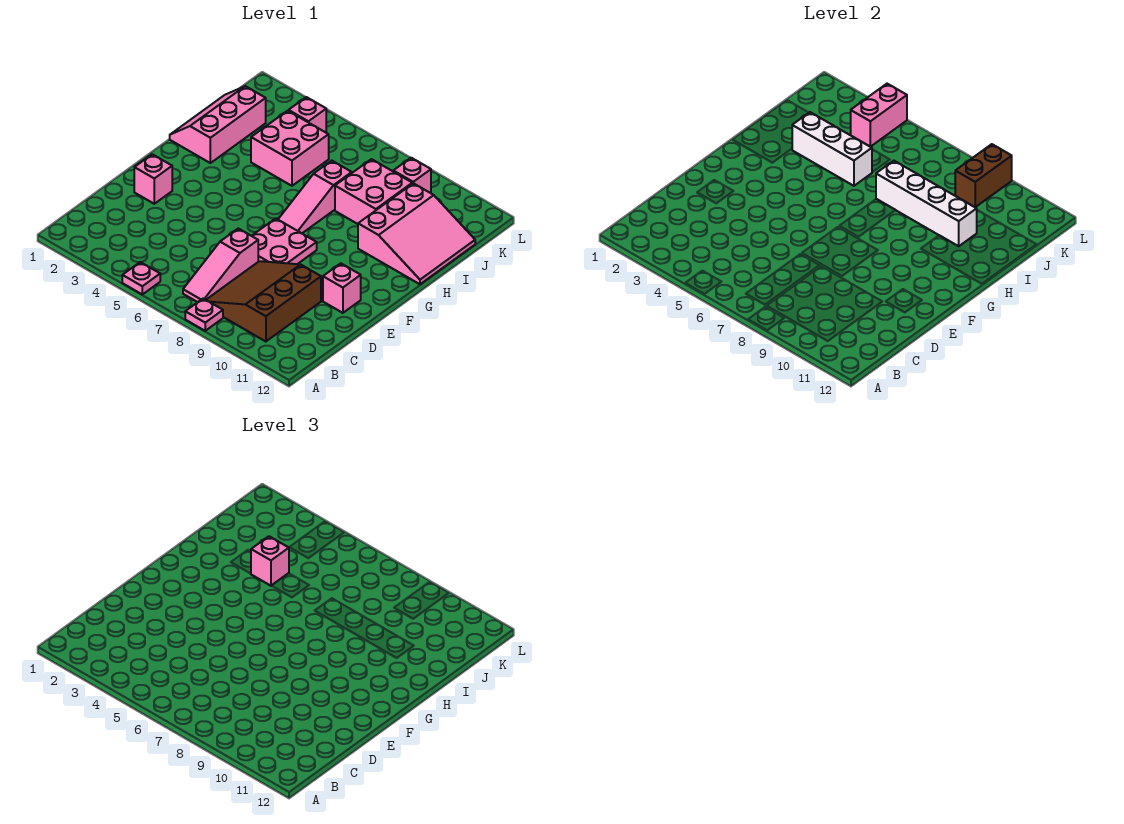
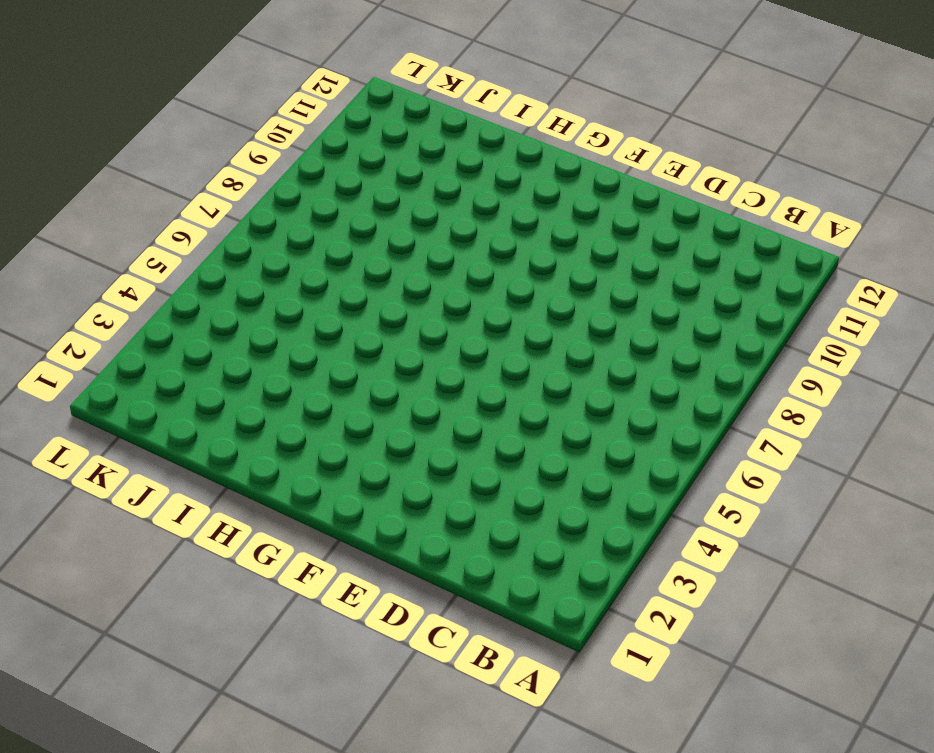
none -> pink 1x1 plate [122,262,160,294]
none -> pink 1x1 plate [185,299,223,331]
none -> pink 1x3 slope [183,228,258,302]

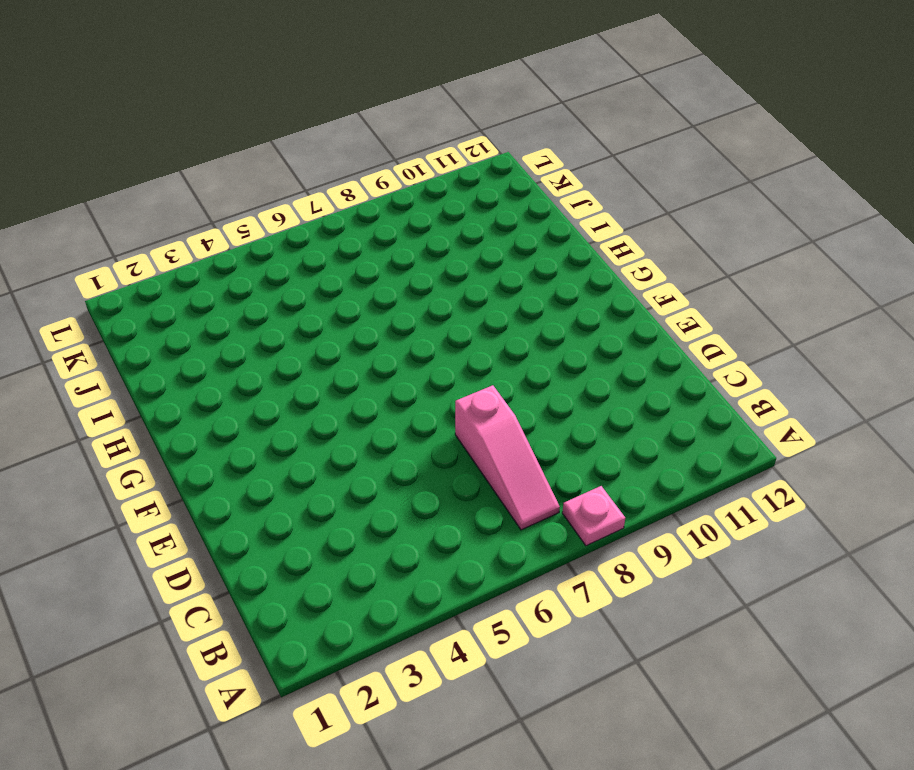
none -> pink 1x1 plate [122,262,160,294]
none -> brown 3x3 slope [206,261,321,342]
none -> pink 1x1 brick [134,154,172,204]

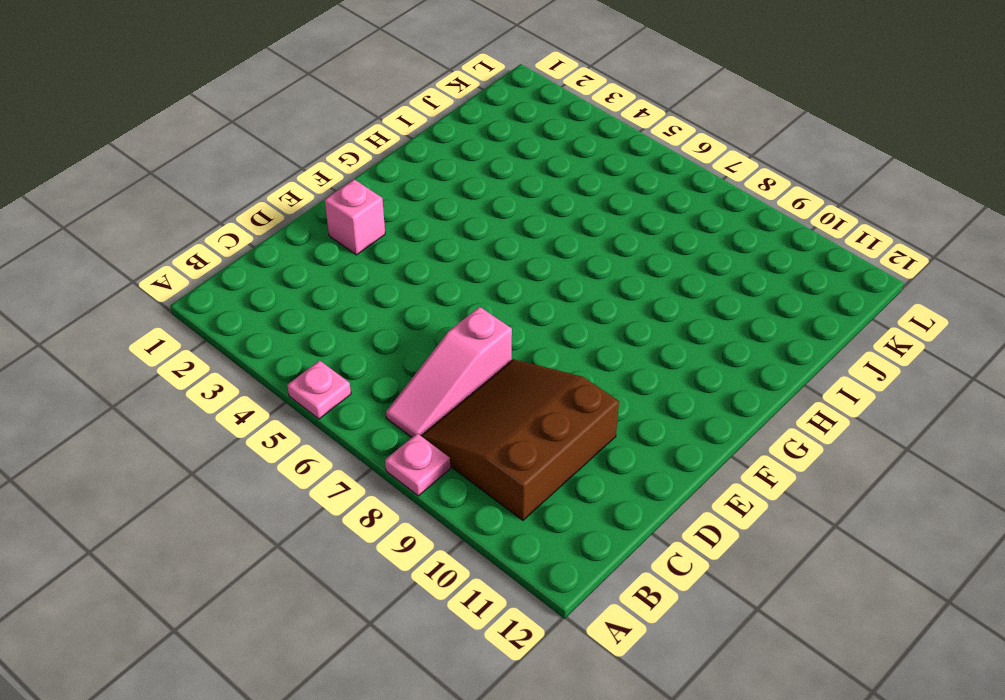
none -> pink 2x2 plate [252,218,317,264]
none -> pink 1x1 brick [323,263,361,313]
none -> pink 1x3 slope [278,161,352,233]

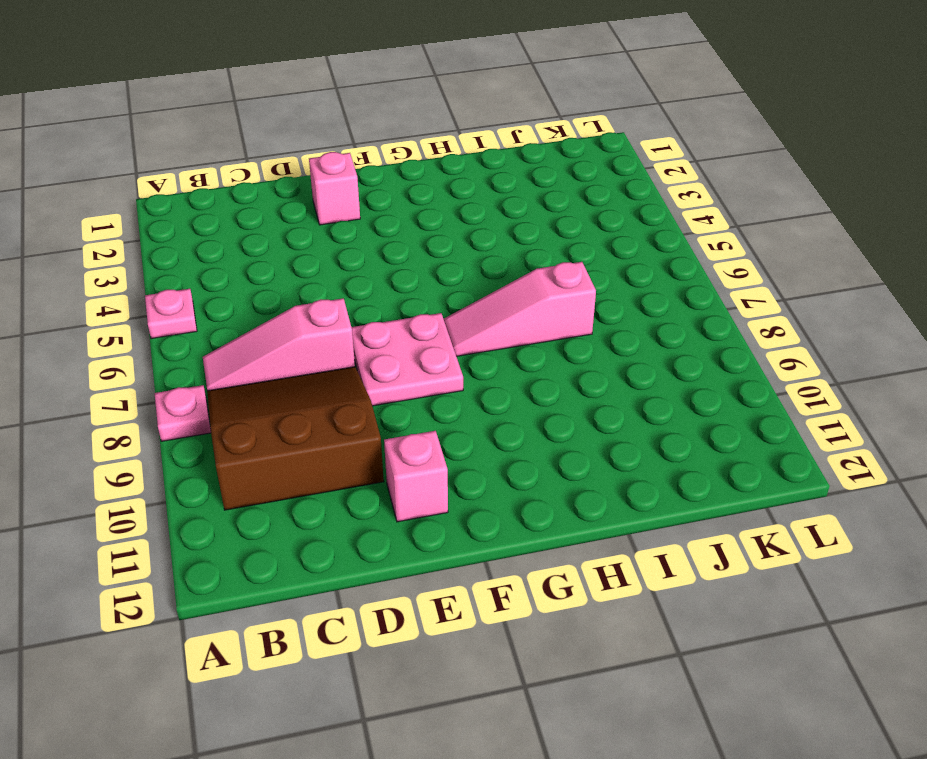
none -> pink 2x3 slope [170,86,266,163]
none -> pink 3x3 slope [358,183,475,284]
none -> pink 2x2 brick [251,111,329,186]

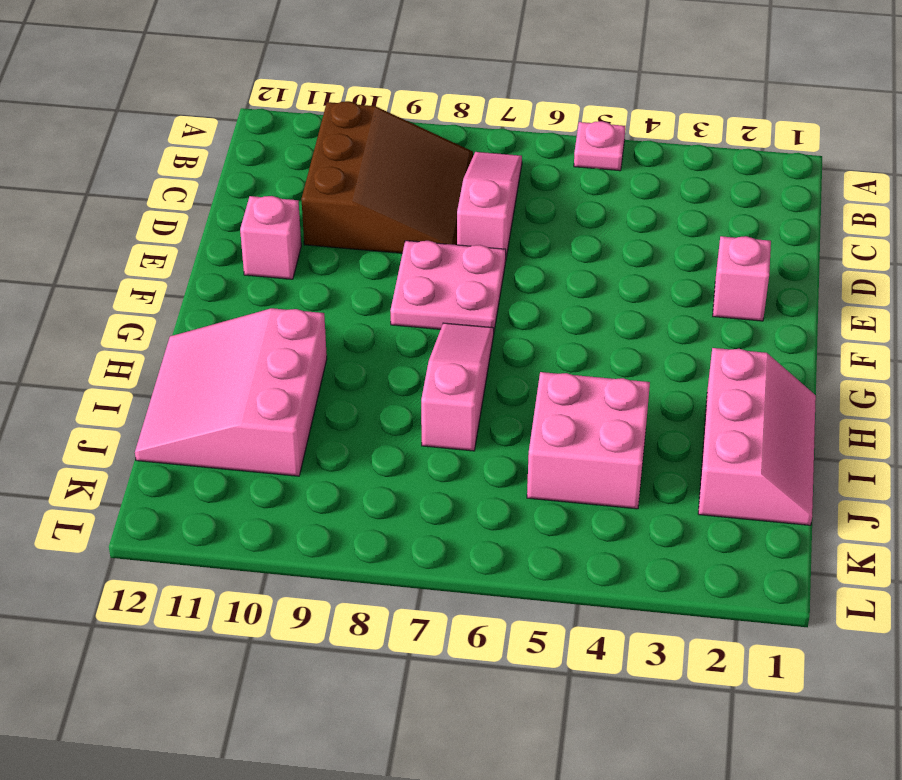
none -> pink 1x1 plate [185,299,223,331]
none -> pink 2x2 brick [335,159,412,224]
none -> pink 1x1 brick [289,97,326,132]

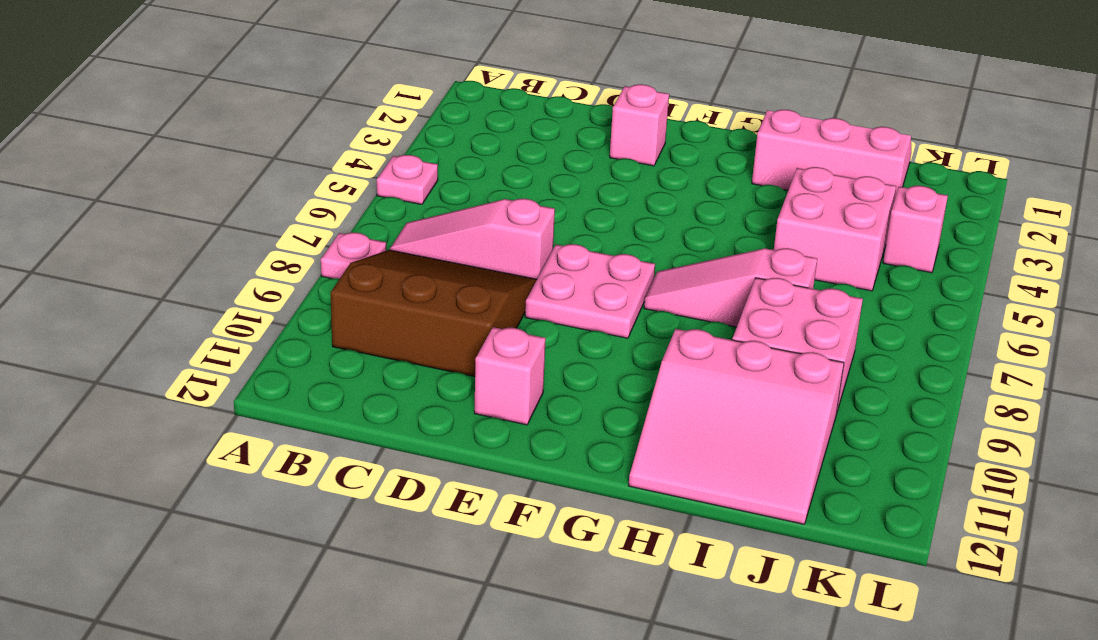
none -> pink 1x1 brick [393,158,431,193]
none -> white 1x3 brick [792,112,872,186]
none -> white 1x4 brick [876,161,977,246]

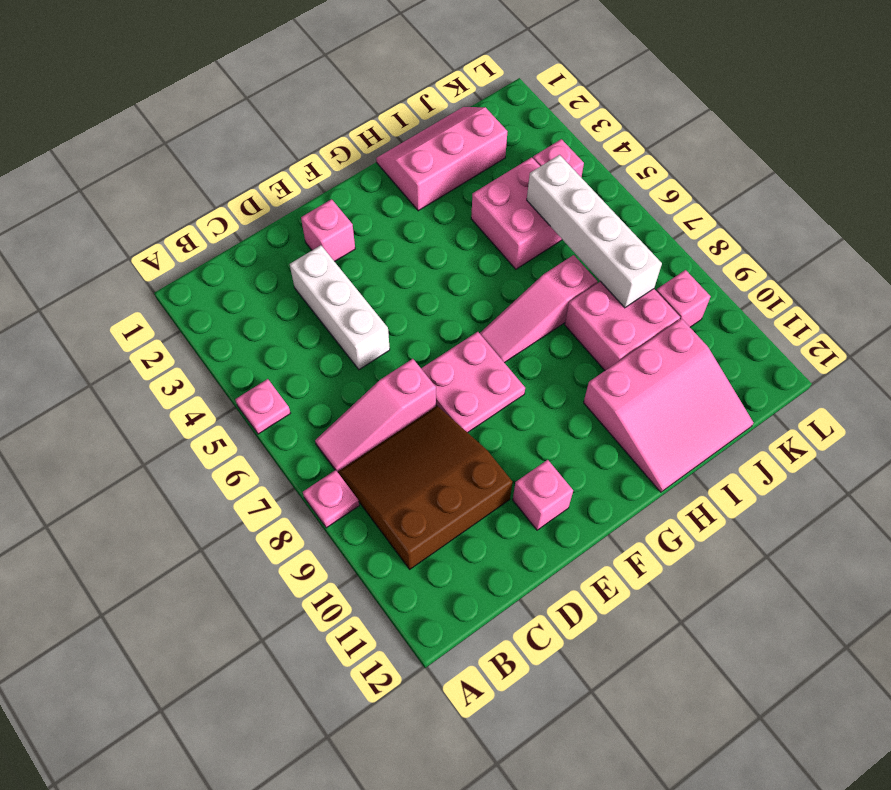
white 1x3 brick [290,245,390,370] -> white 1x3 brick moved to [792,112,872,186]
white 1x4 brick [527,155,662,308] -> white 1x4 brick moved to [876,161,977,246]
none -> pink 1x2 brick [851,84,907,147]
none -> brown 1x2 brick [955,144,1012,207]
none -> pink 1x1 brick [251,536,289,586]

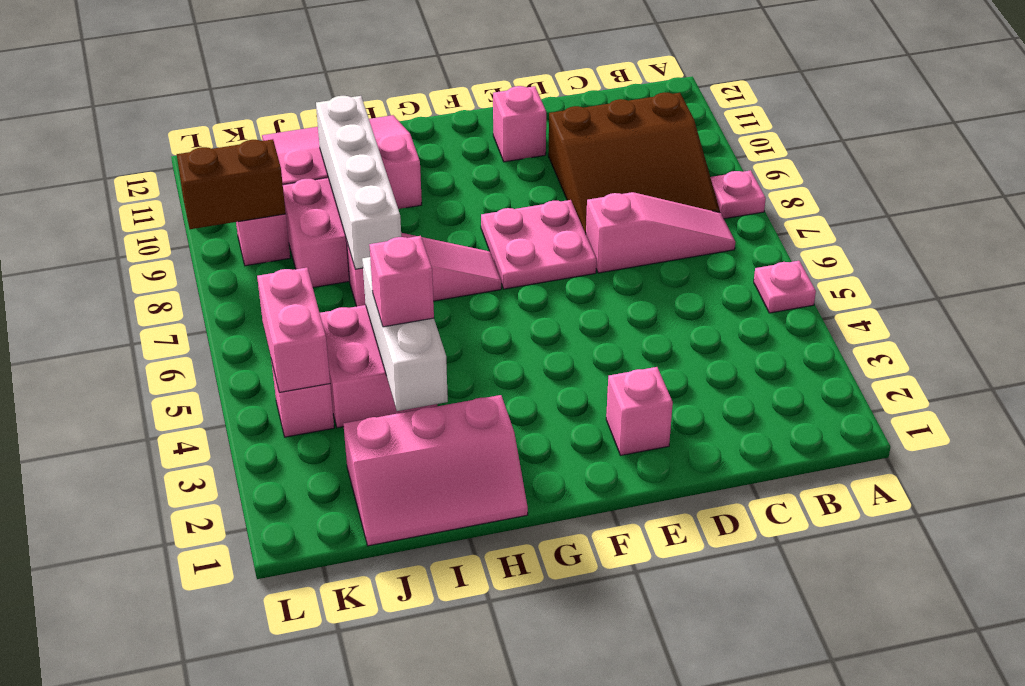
pink 1x2 brick [257,268,330,392] -> pink 1x2 brick turned to [851,84,907,147]

